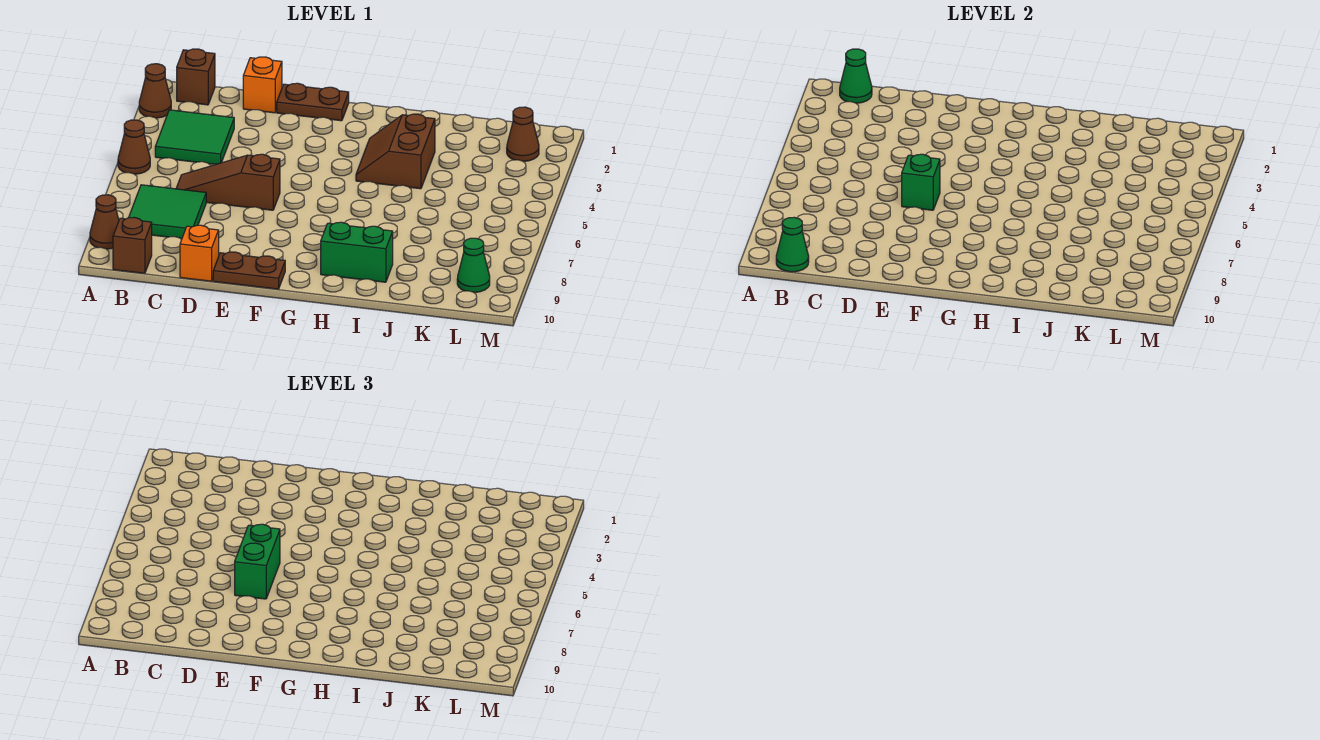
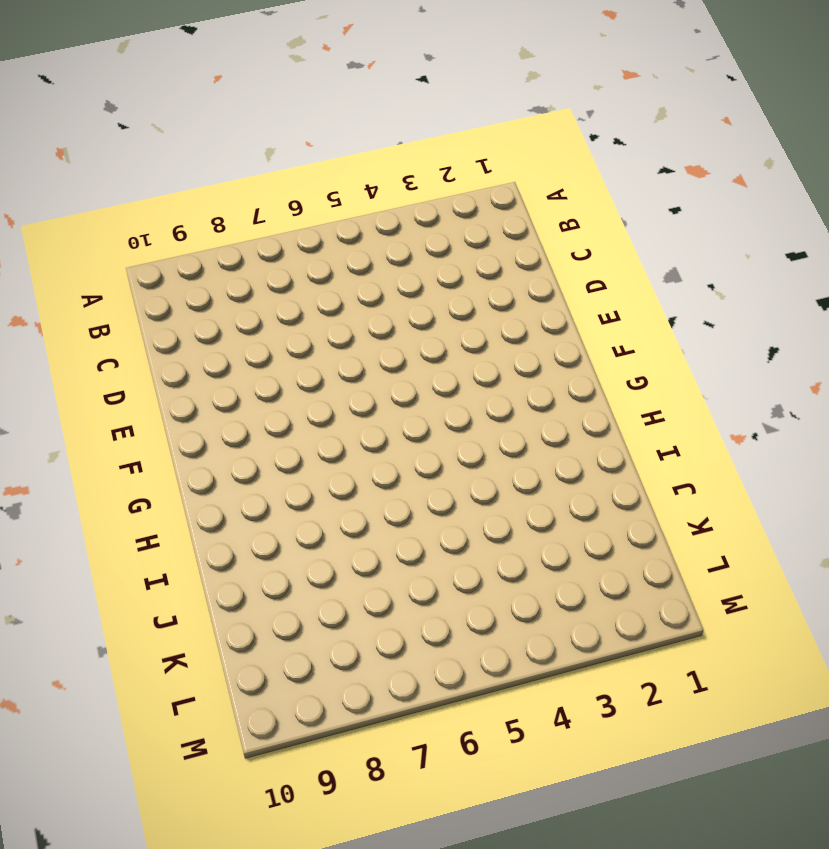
none -> brown 1x1 cone [139,64,171,118]
none -> brown 1x1 cone [118,120,150,174]
none -> brown 1x1 cone [90,195,119,249]

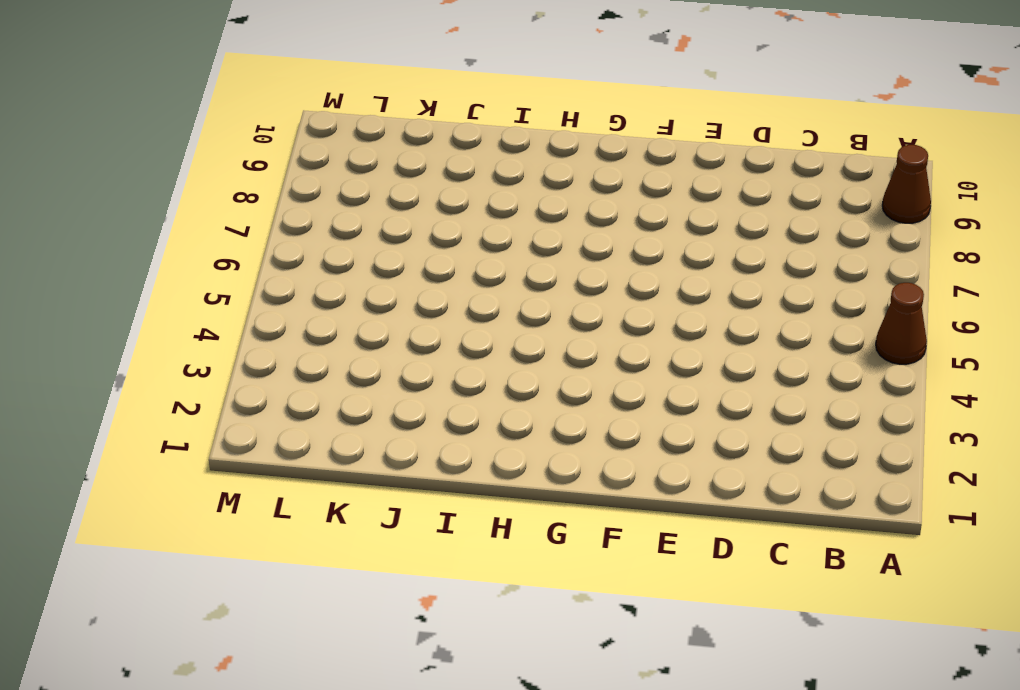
none -> brown 1x1 cone [139,64,171,118]
none -> brown 1x1 brick [177,49,215,105]
none -> green 2x2 tile [155,110,234,165]

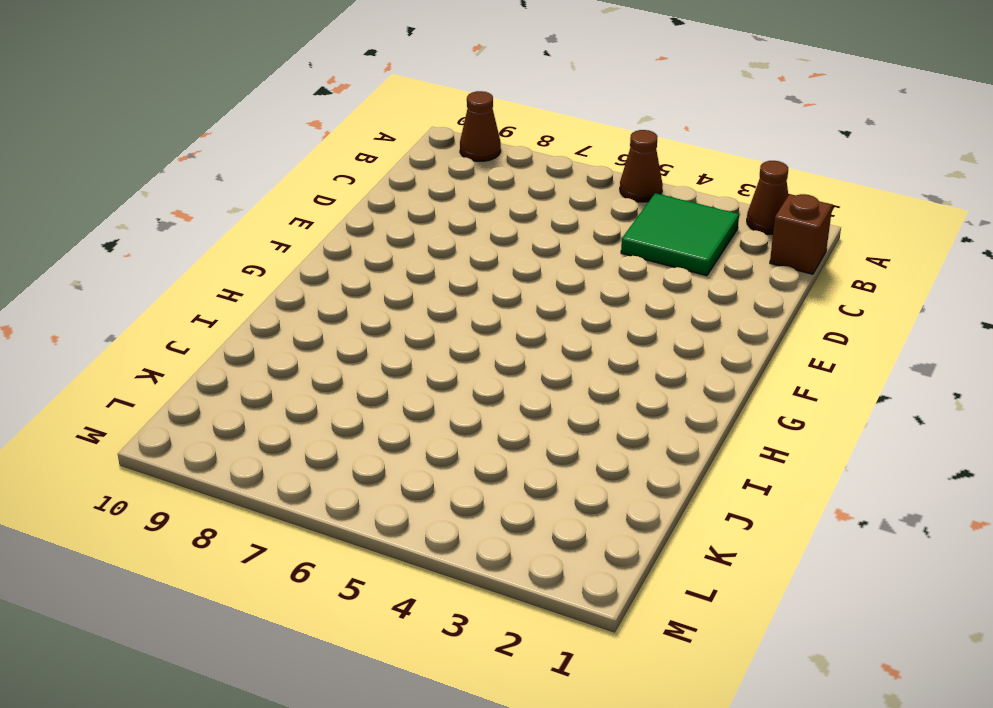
none -> green 2x2 tile [129,185,206,239]
none -> brown 1x1 brick [113,217,152,273]
none -> brown 1x3 slope [176,154,280,210]

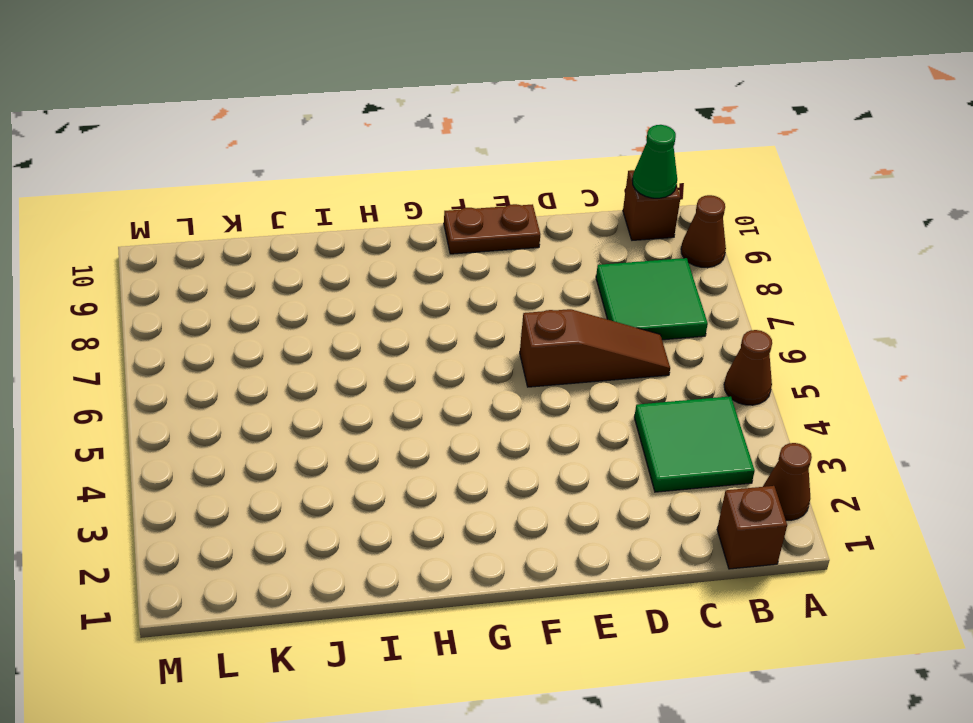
none -> orange 1x1 brick [243,57,282,113]
none -> orange 1x1 brick [180,225,219,281]
none -> brown 1x2 plate [277,83,349,121]

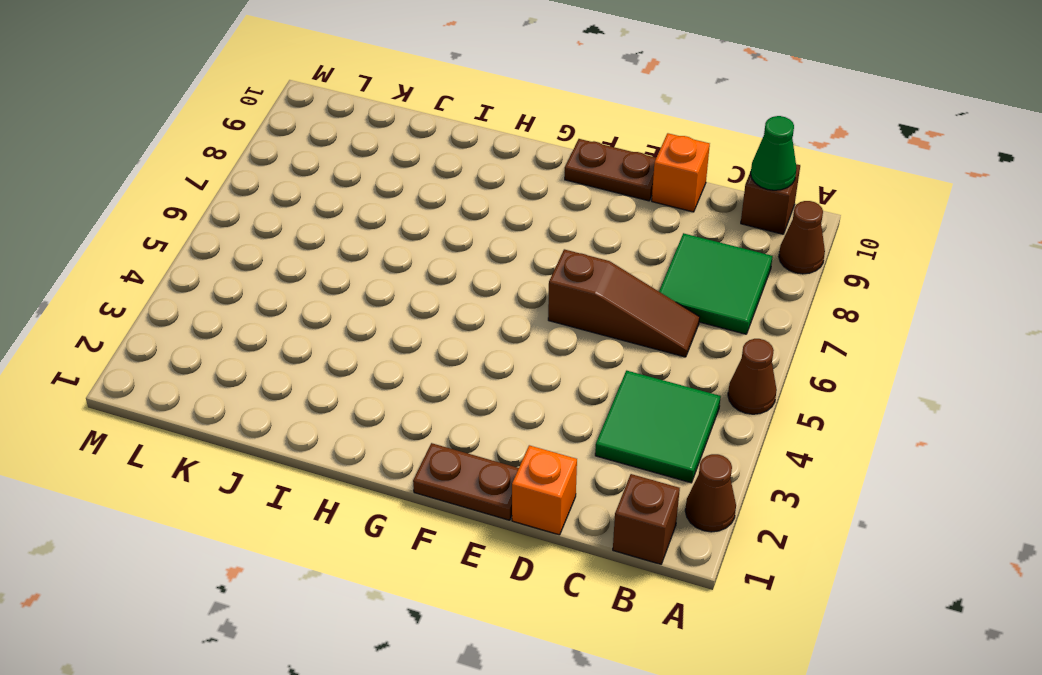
none -> brown 2x2 slope [356,114,435,189]
none -> green 1x2 brick [321,222,393,282]
none -> brown 1x1 cone [507,107,539,161]

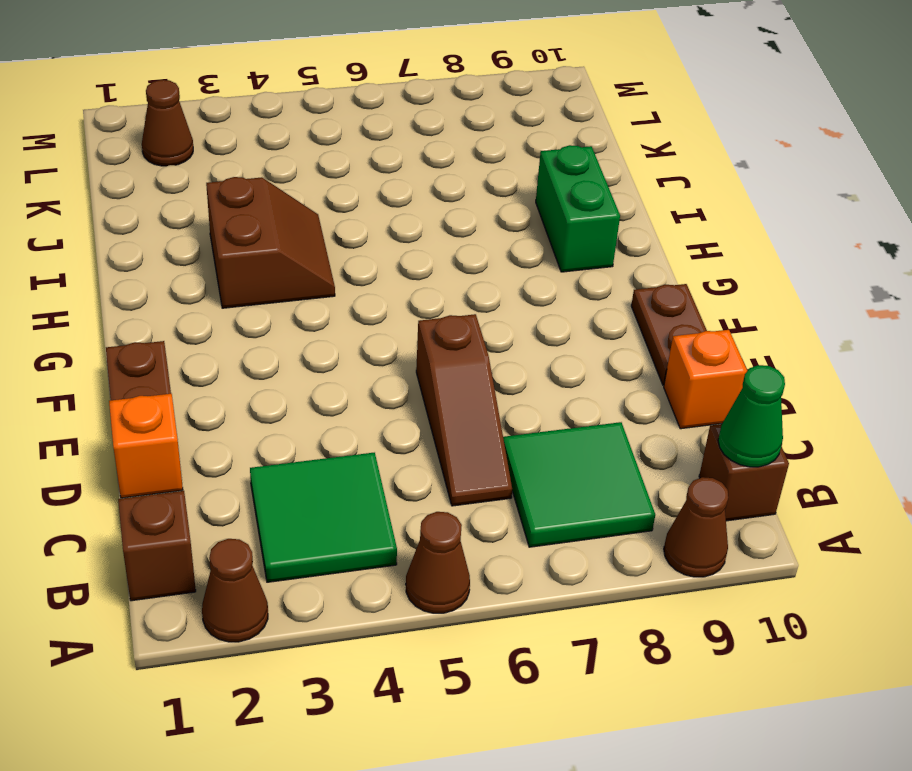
brown 2x2 slope [206,177,335,308] -> brown 2x2 slope turned to [356,114,435,189]
none -> green 1x1 cone [457,238,490,292]
none -> green 1x1 cone [840,49,872,103]
none -> green 1x1 brick [902,154,940,210]

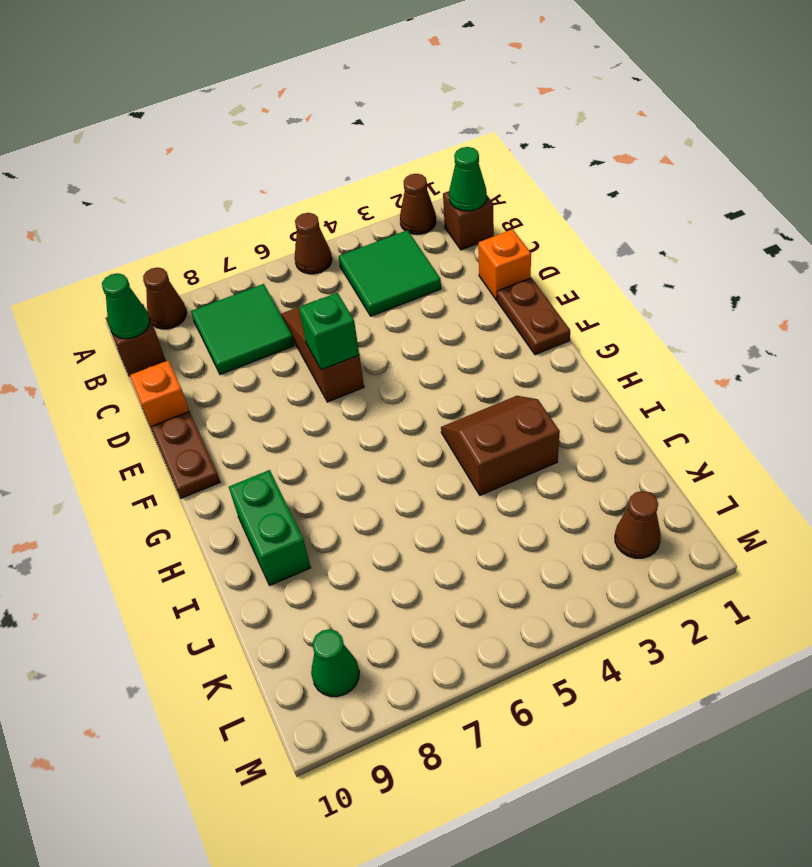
none -> green 1x2 brick [235,524,280,599]

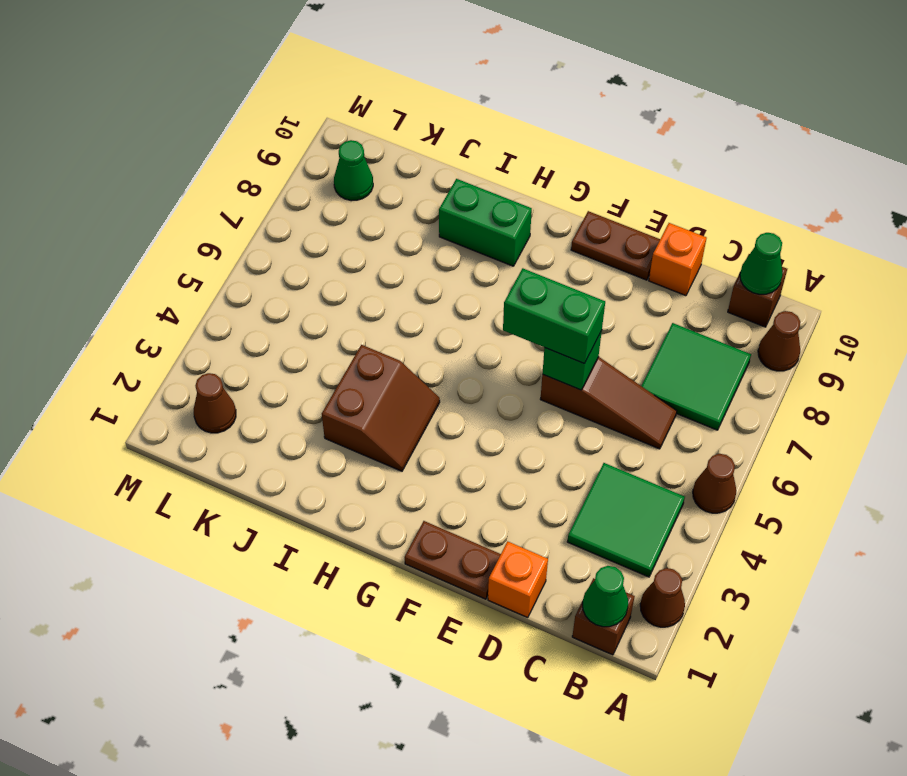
green 1x2 brick [503,268,605,364] -> green 1x2 brick turned to [235,524,280,599]

